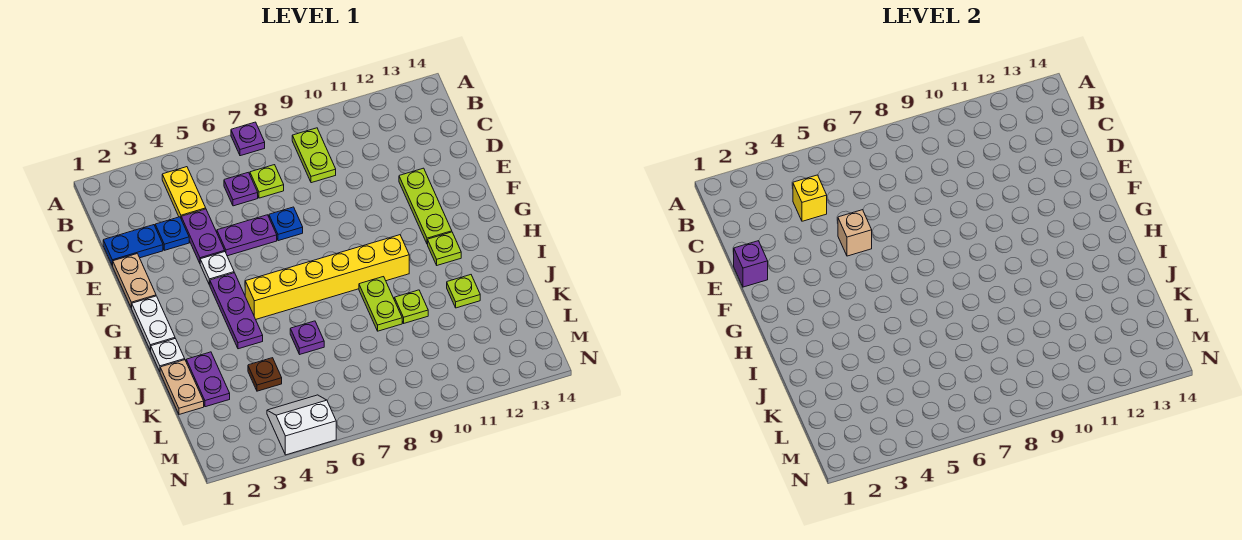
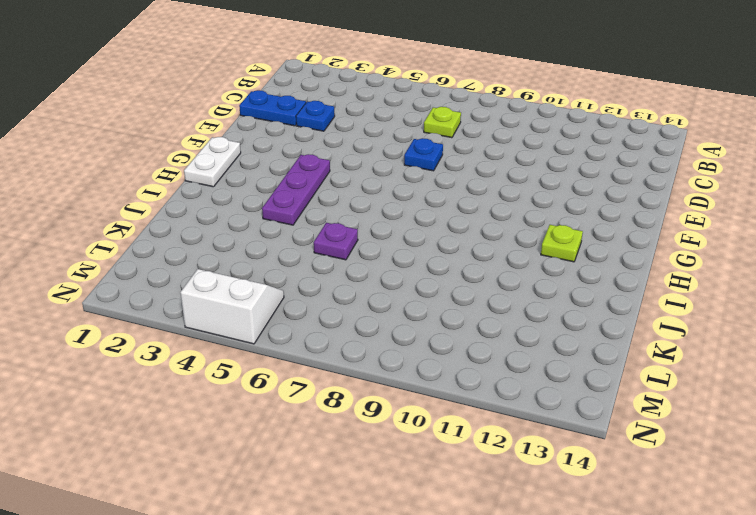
none -> purple 1x1 plate [231,122,265,156]
none -> yellow 1x2 plate [162,167,206,218]
none -> lime 1x2 plate [292,128,336,183]

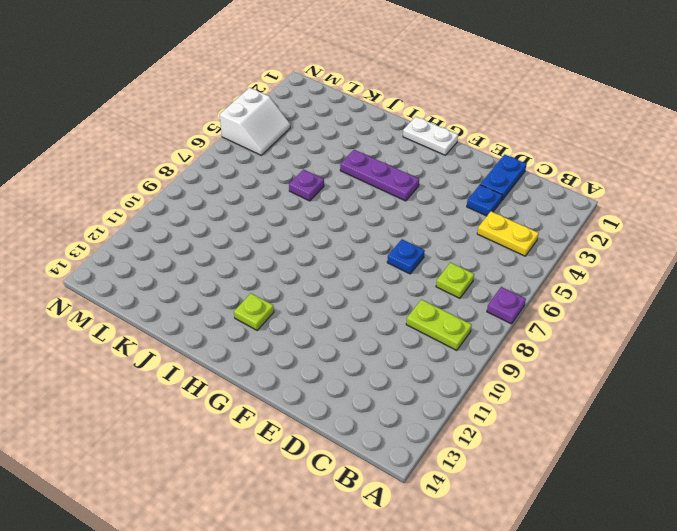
none -> purple 1x1 plate [224,172,258,206]
none -> purple 1x2 plate [181,209,225,263]
none -> tan 1x2 plate [113,254,156,308]

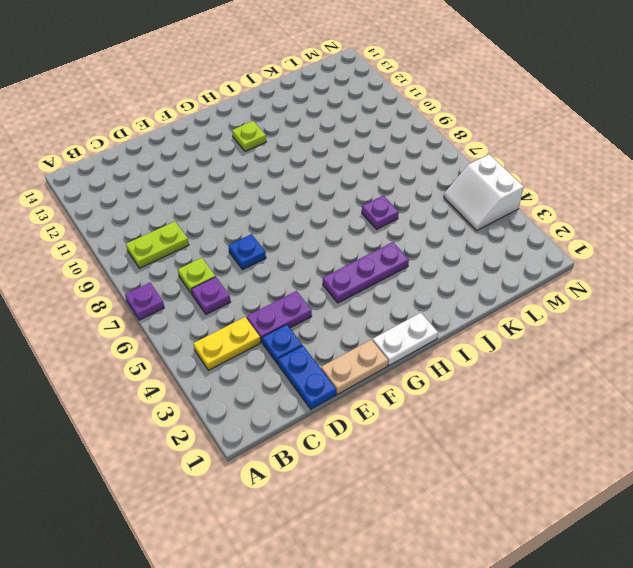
none -> purple 1x2 plate [217,215,277,256]
none -> lime 1x3 plate [399,168,452,244]
none -> white 1x1 plate [200,252,234,285]

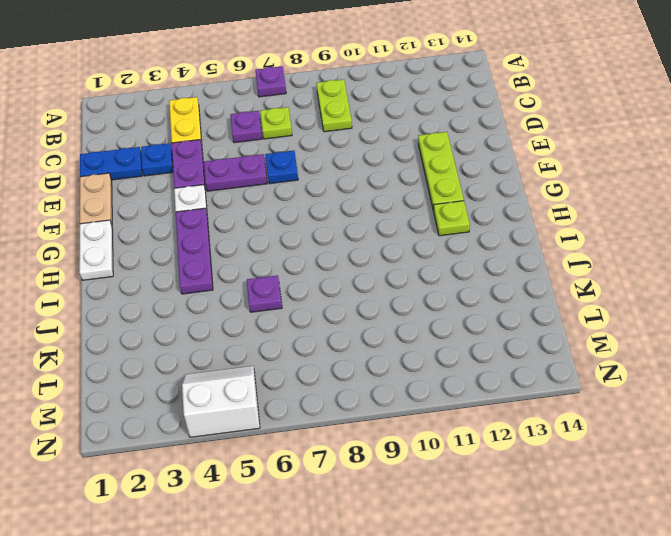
none -> yellow 1x6 brick [245,235,409,319]
none -> white 1x1 plate [151,339,185,371]
none -> lime 1x2 plate [359,277,402,331]

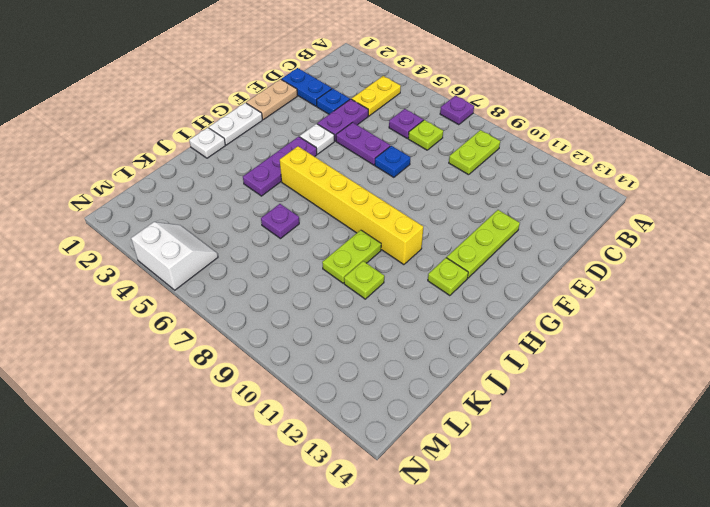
none -> tan 1x2 plate [160,360,204,414]
none -> purple 1x2 plate [186,352,230,407]
none -> lime 1x1 plate [447,275,480,308]

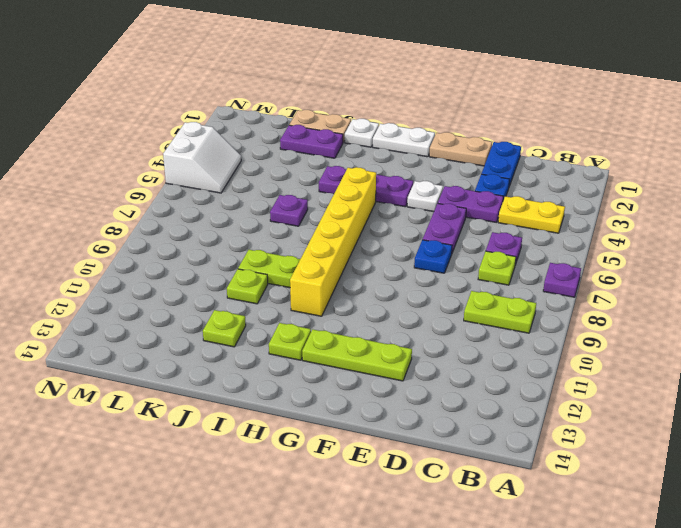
none -> brown 1x1 plate [248,358,282,391]
none -> yellow 1x1 brick [793,175,827,221]
none -> purple 1x1 brick [734,241,768,287]

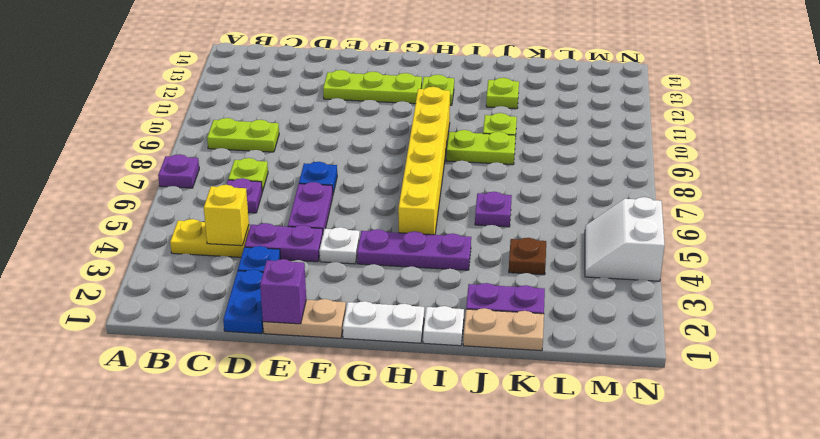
none -> tan 1x1 brick [838,210,872,256]

